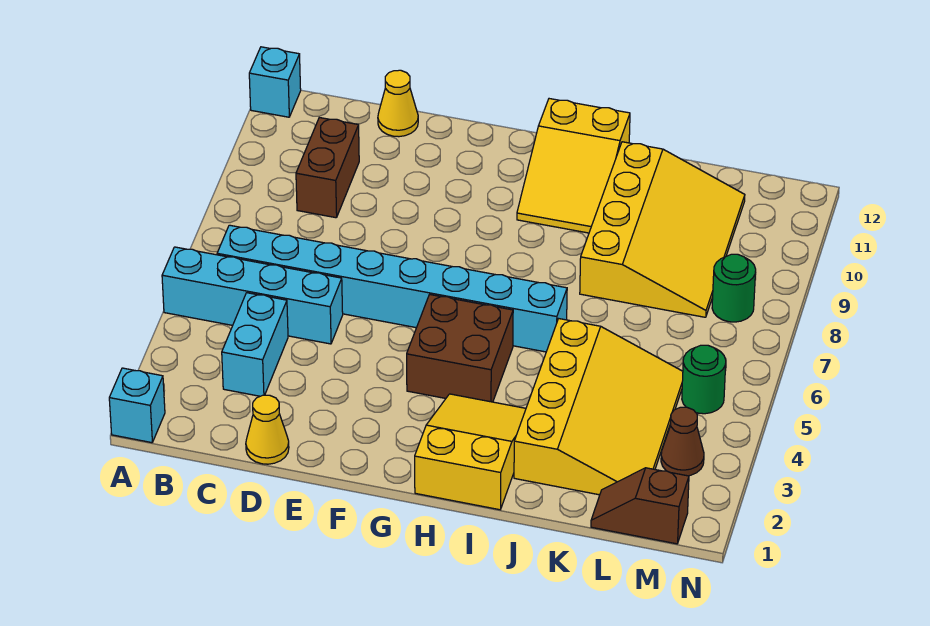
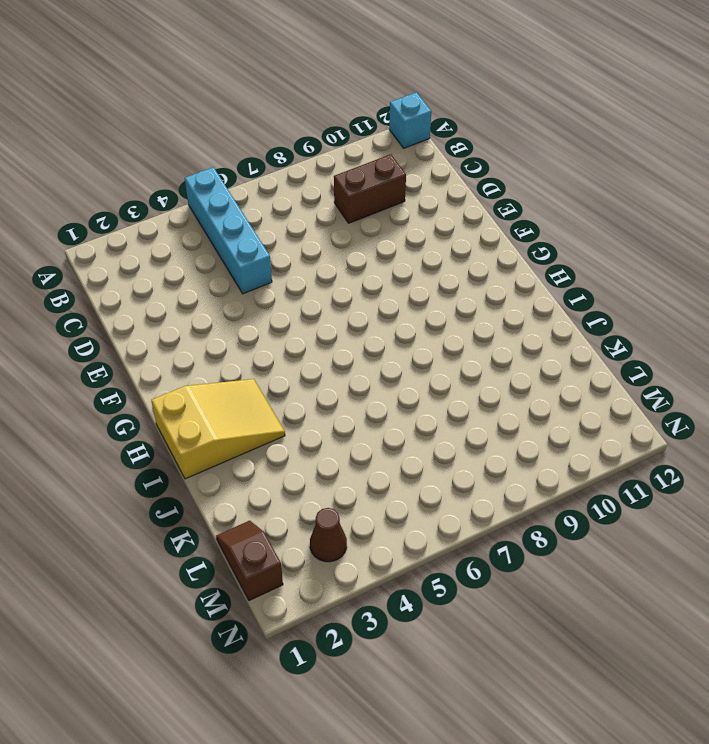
none -> cyan 1x1 brick [109,368,165,443]
none -> cyan 1x8 brick [217,225,567,352]
none -> cyan 1x2 brick [222,293,288,396]

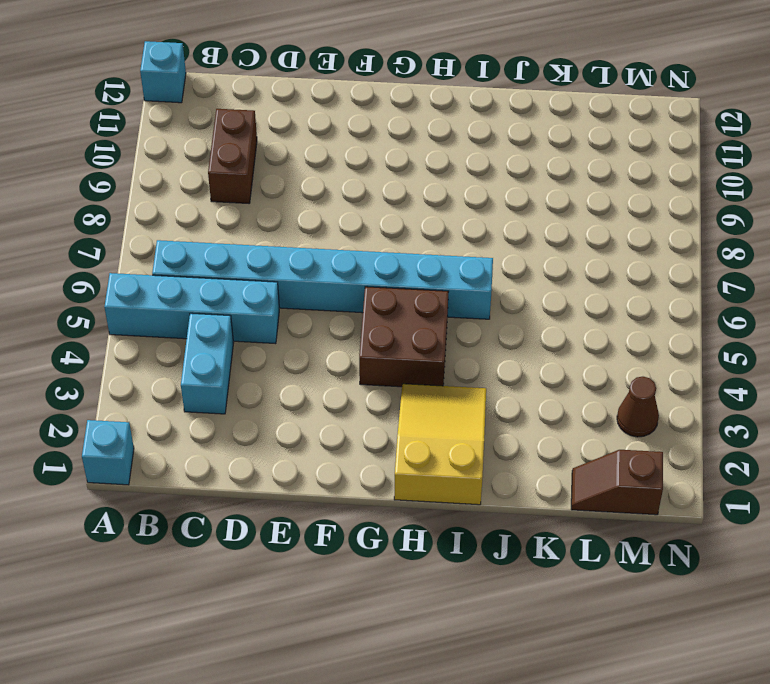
none -> yellow 1x1 cone [246,395,289,464]
none -> yellow 1x1 cone [378,70,418,137]
none -> yellow 2x3 slope [517,99,630,233]

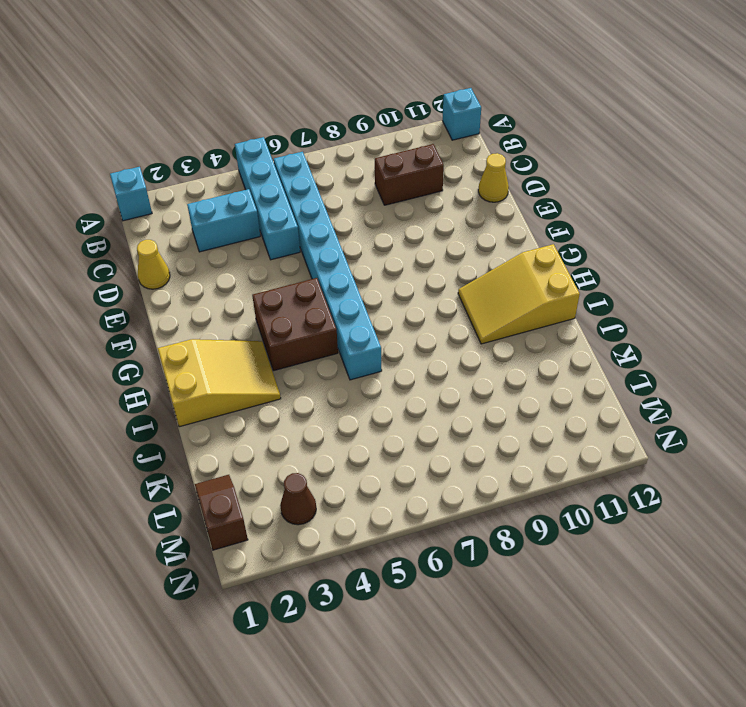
none -> yellow 3x4 slope [514,319,683,495]
none -> yellow 3x4 slope [580,142,745,317]
none -> green 1x1 round brick [682,345,726,414]

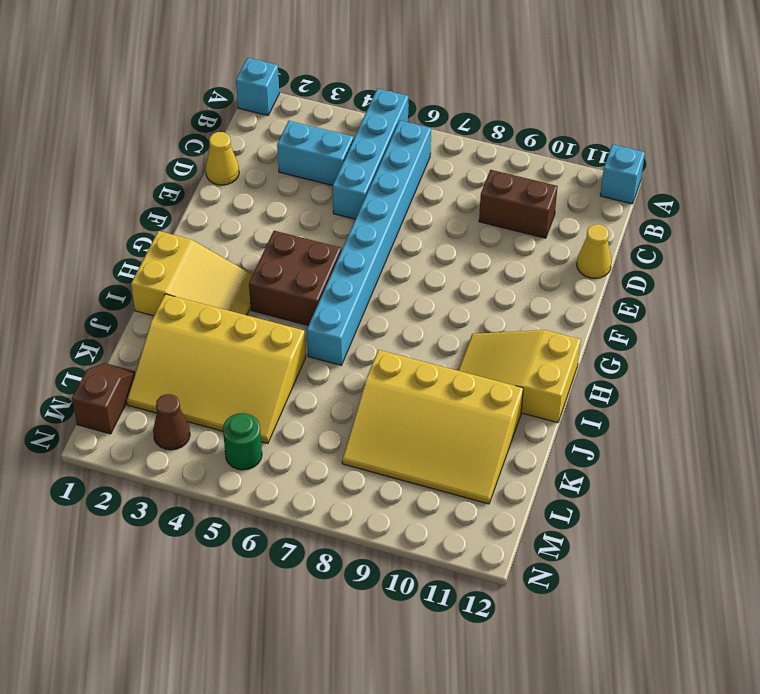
none -> green 1x1 round brick [712,254,756,322]

